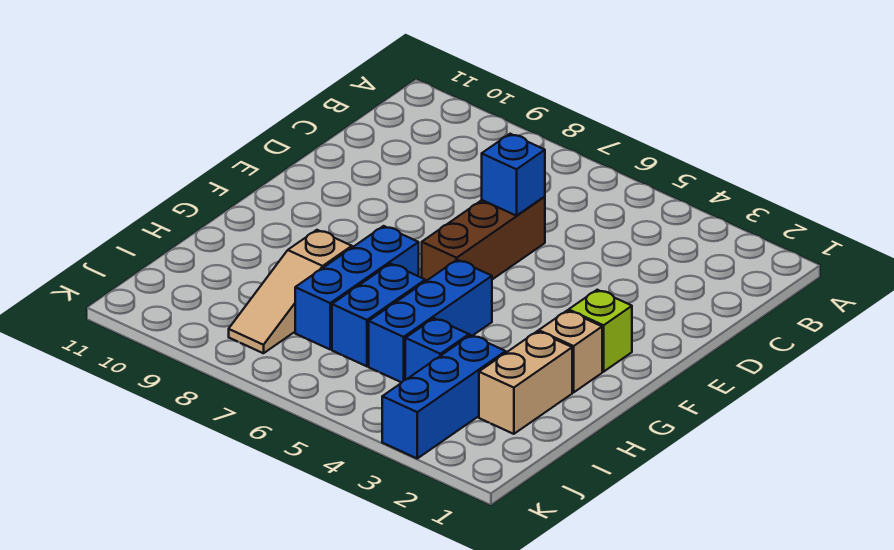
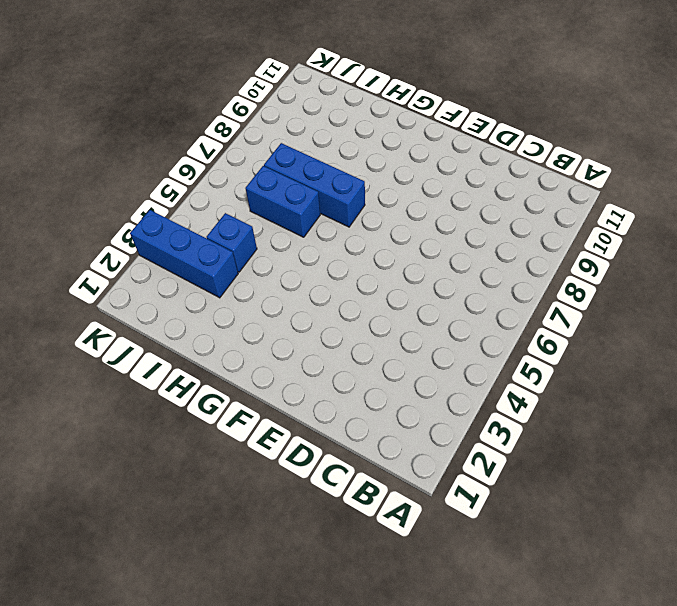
none -> brown 1x3 brick [422,197,545,281]
none -> lime 1x1 brick [569,290,632,372]

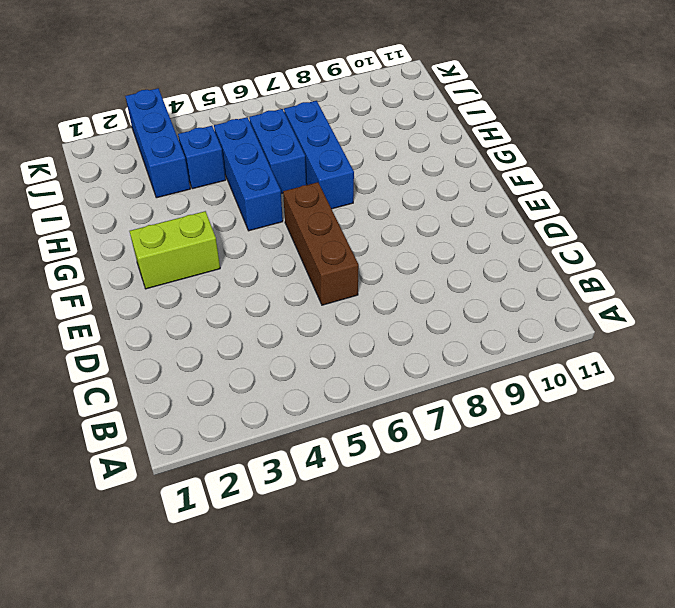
lime 1x2 brick [129,211,220,289] -> lime 1x1 brick [569,290,632,372]
none -> tan 1x1 brick [539,310,602,392]
none -> tan 1x2 brick [479,331,572,434]

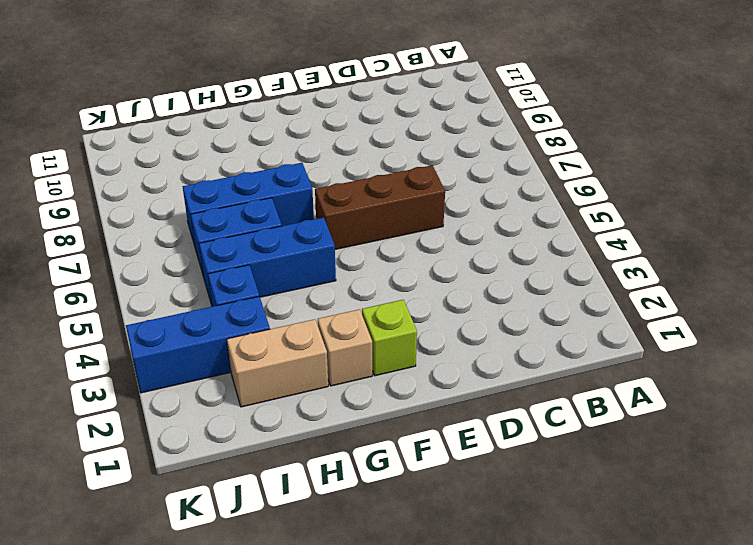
none -> tan 1x3 slope [229,230,352,353]
none -> blue 1x1 brick [482,134,545,216]

